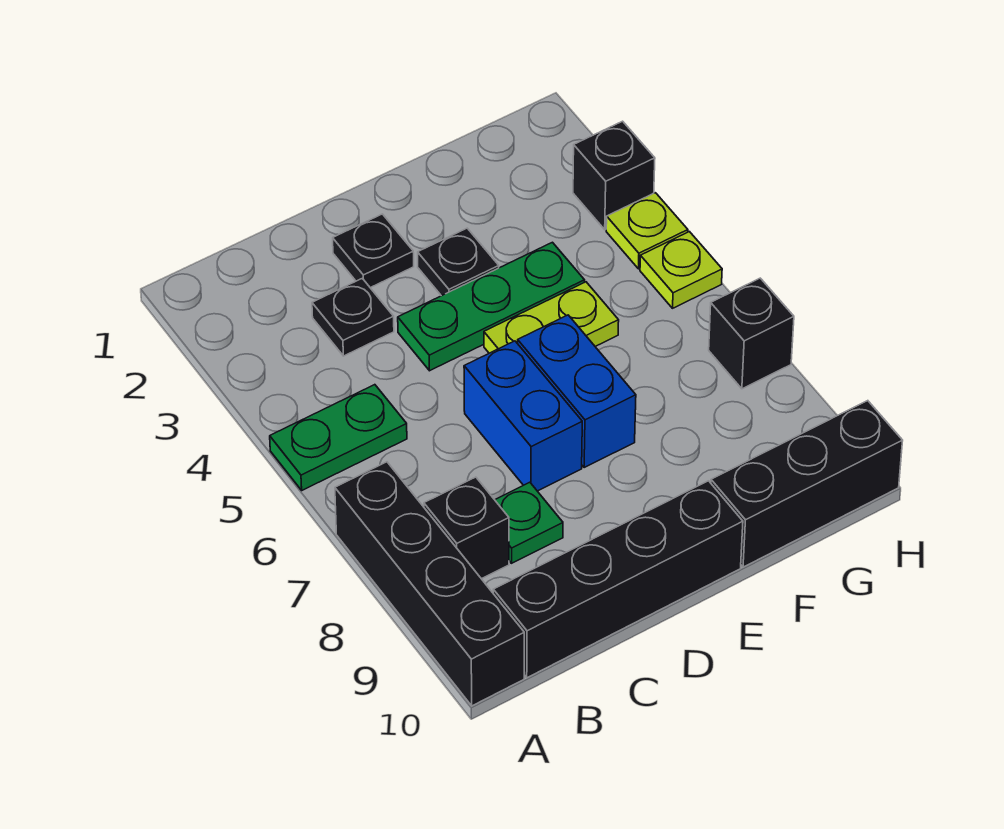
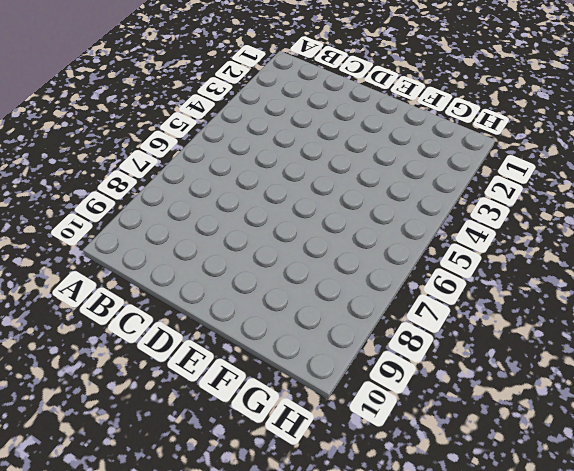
none -> green 1x2 plate [270,385,407,490]
none -> black 1x4 brick [335,462,524,706]
none -> black 1x1 brick [424,477,509,579]

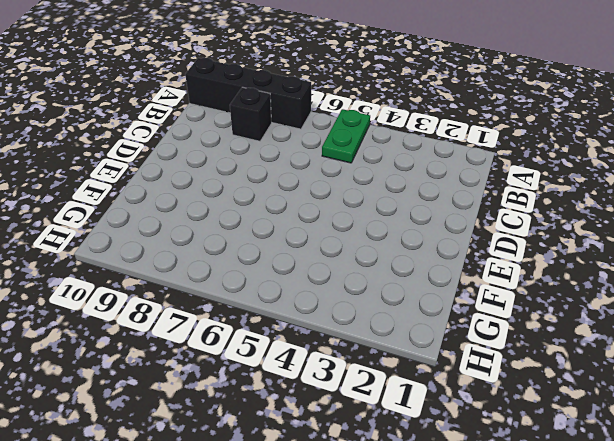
none -> black 1x4 brick [493,481,743,678]
none -> black 1x1 plate [312,278,394,356]
none -> green 1x1 plate [495,482,563,563]

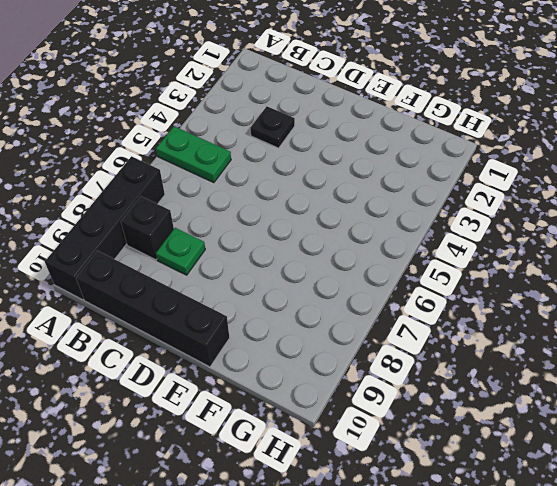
none -> black 1x1 plate [333,214,414,288]
none -> green 1x3 plate [398,242,585,371]
none -> blue 1x2 brick [464,341,582,491]

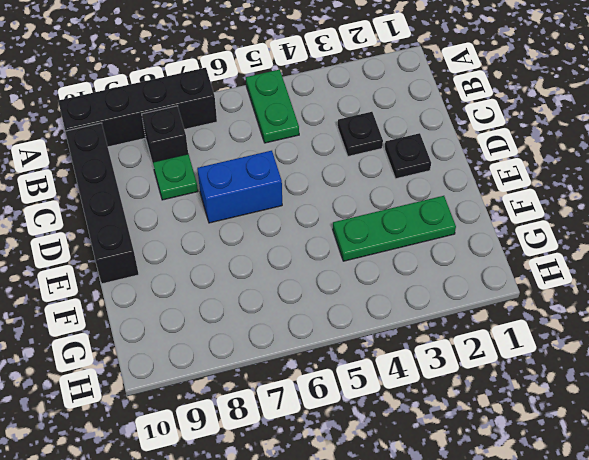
green 1x3 plate [333,196,456,261] -> green 1x3 plate turned to [398,242,585,371]
none -> black 1x1 plate [418,228,499,296]
none -> lime 1x2 plate [484,282,619,353]
none -> blue 1x2 brick [518,315,636,467]

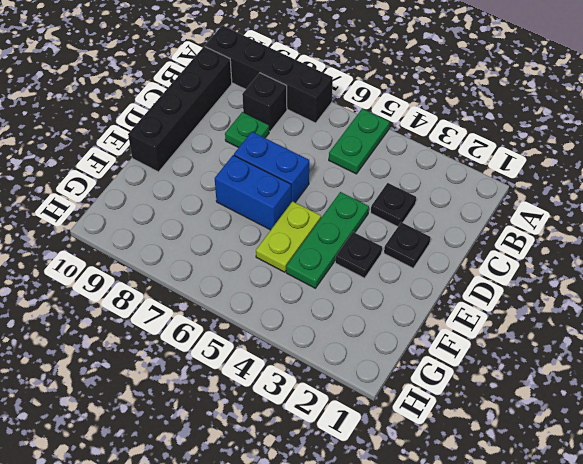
none -> black 1x3 brick [711,401,903,567]
none -> black 1x1 brick [573,121,655,230]
none -> lime 1x1 plate [606,193,688,269]

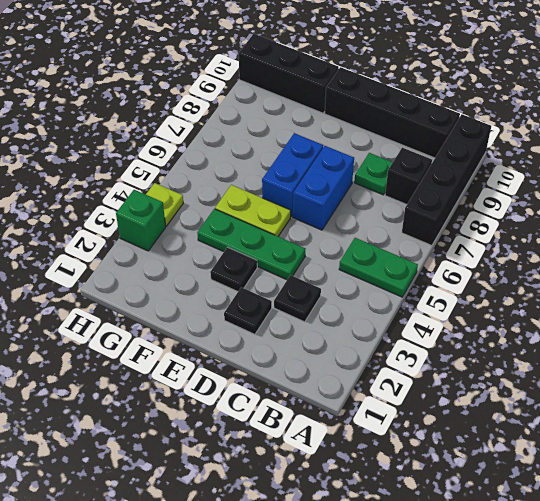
green 1x1 brick [116,190,166,251] -> black 1x1 brick [573,121,655,230]
none -> lime 1x1 plate [640,232,722,308]
none -> black 1x1 brick [709,278,794,389]

